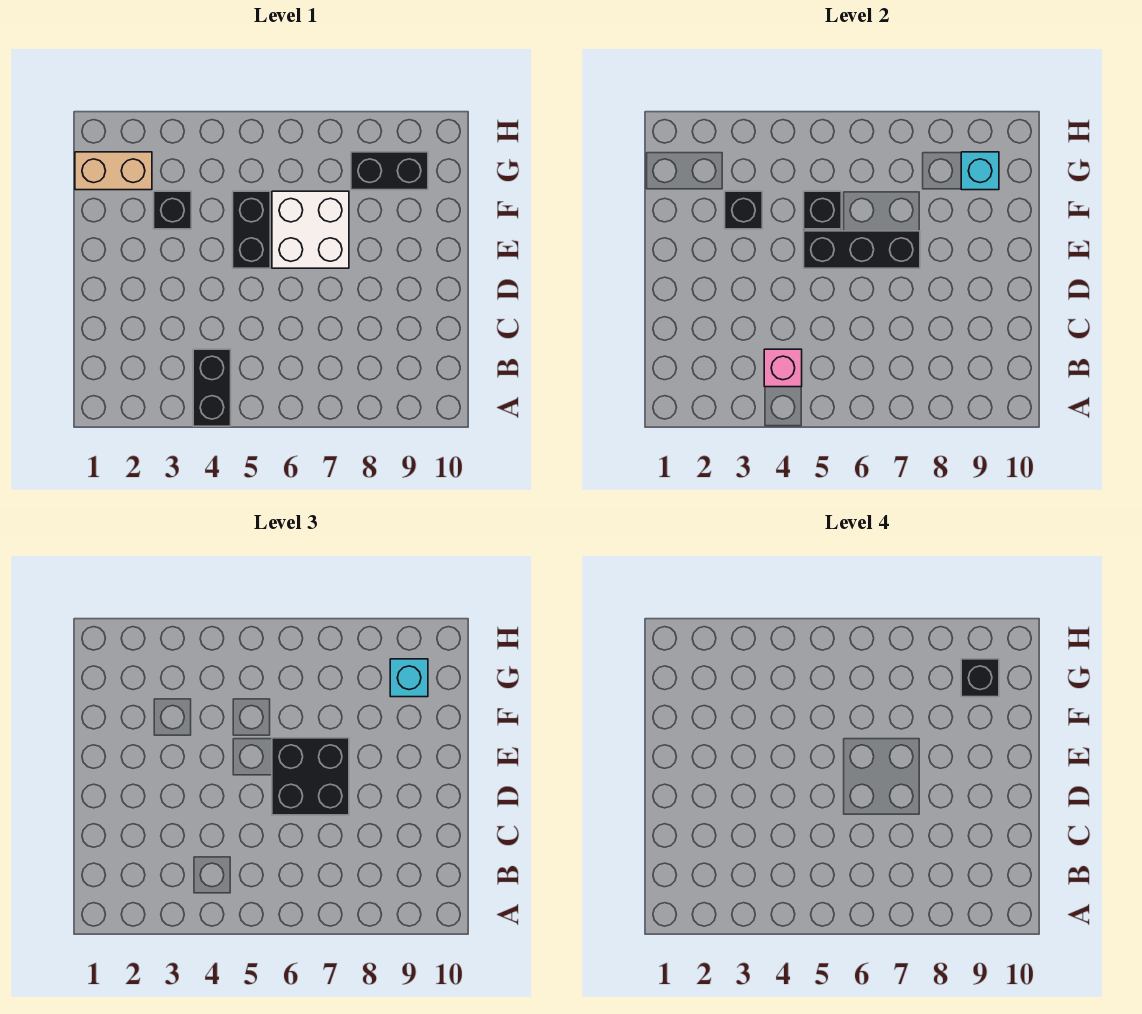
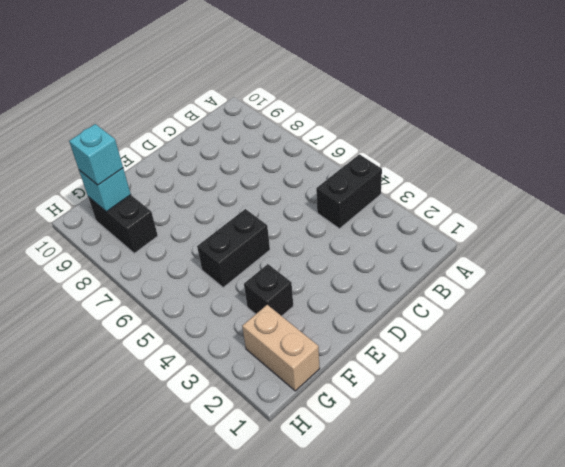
none -> white 2x2 brick [272,191,349,268]
none -> pink 1x1 brick [764,349,802,387]
none -> black 1x3 brick [804,231,920,268]

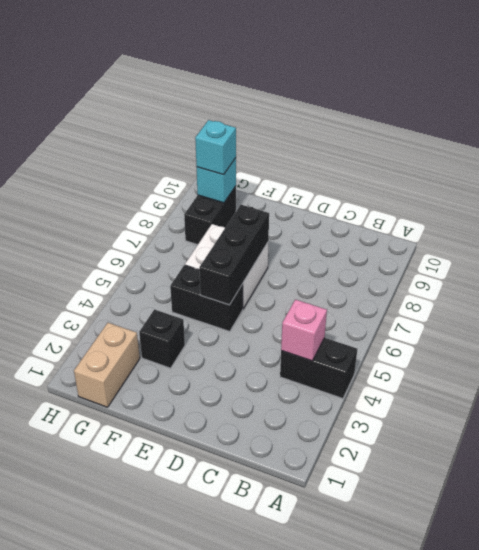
none -> black 1x1 brick [725,191,762,229]
none -> black 1x1 brick [804,191,841,229]
none -> black 2x2 brick [272,738,349,815]

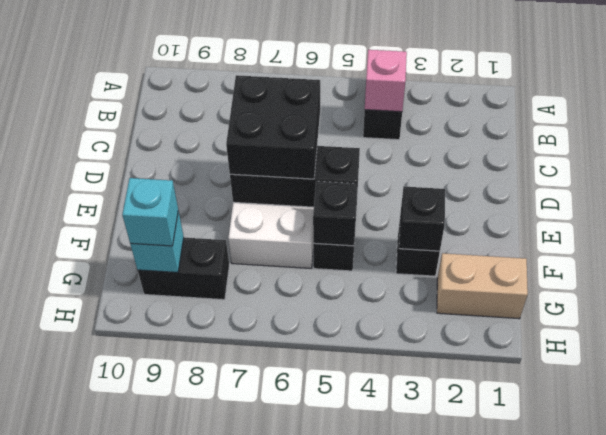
none -> black 1x1 brick [961,659,999,697]

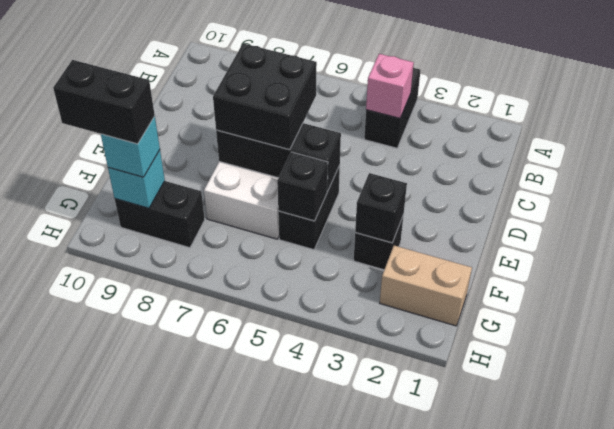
black 1x2 brick [53,60,155,144] -> black 1x1 brick [961,659,999,697]

